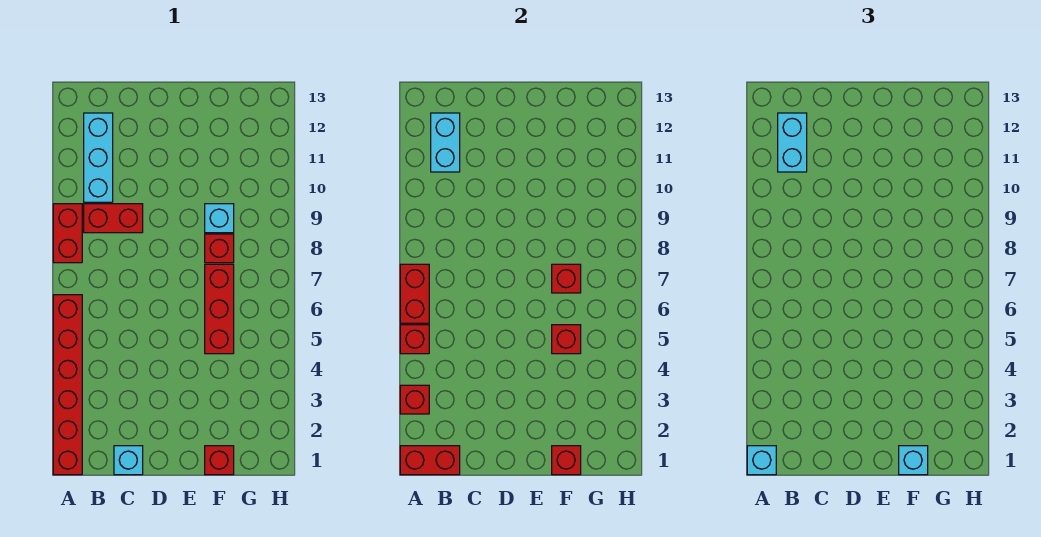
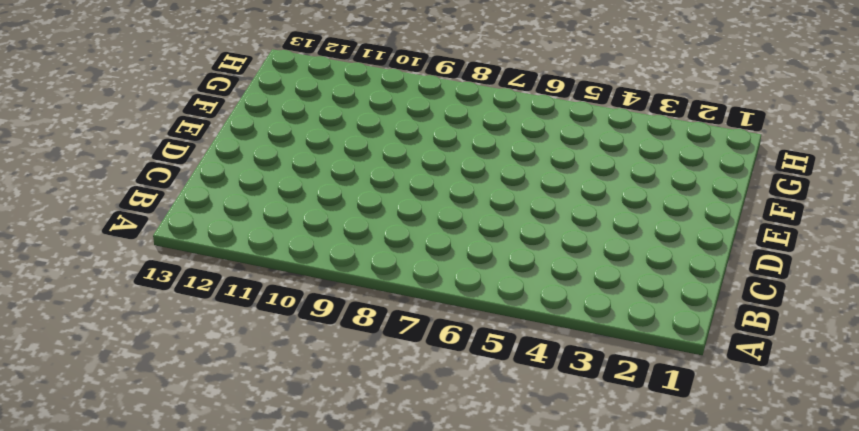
none -> red 1x6 brick [53,295,82,475]
none -> red 1x2 brick [53,204,82,263]
none -> red 1x2 brick [84,204,143,233]

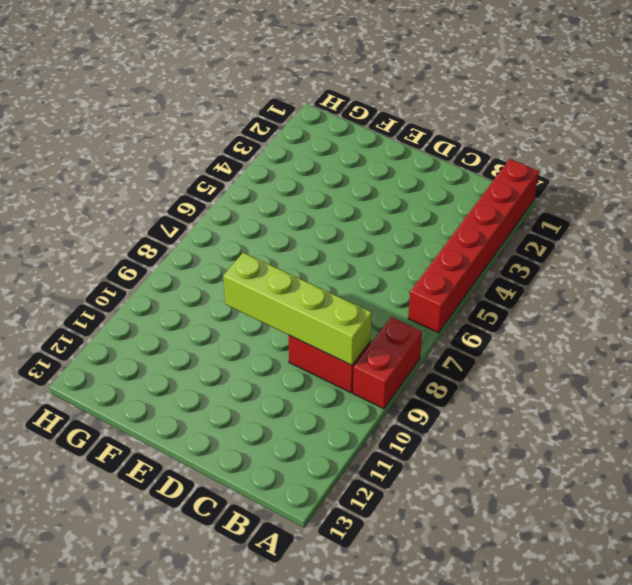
lime 1x4 brick [223,253,372,365] -> none
none -> cyan 1x3 brick [84,113,113,202]
none -> cyan 1x1 brick [114,446,143,475]
none -> red 1x1 brick [205,446,234,475]

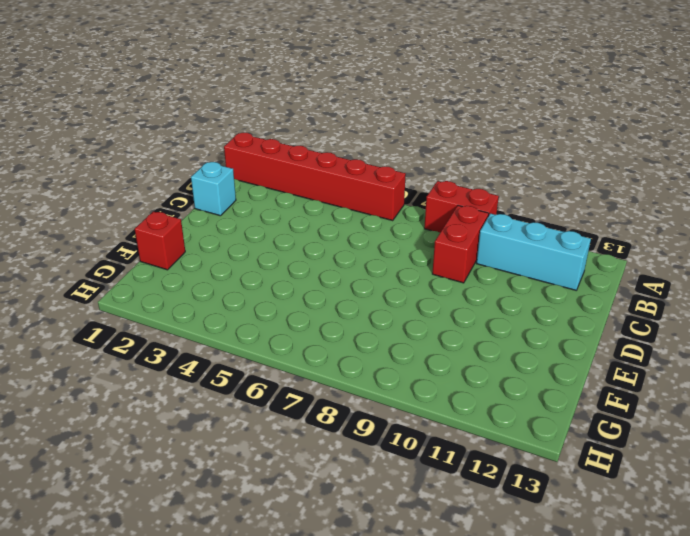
none -> red 1x3 brick [205,264,234,354]
none -> red 1x1 brick [205,234,234,263]
none -> cyan 1x1 brick [205,204,234,233]

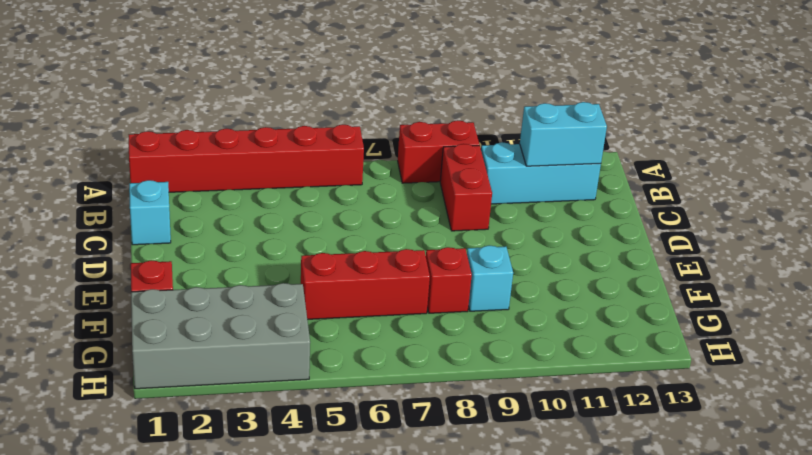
grey 2x4 brick [131,283,310,389] -> none
none -> red 1x2 brick [400,446,460,475]
none -> red 1x1 brick [400,385,429,414]
none -> red 1x1 brick [400,325,429,354]

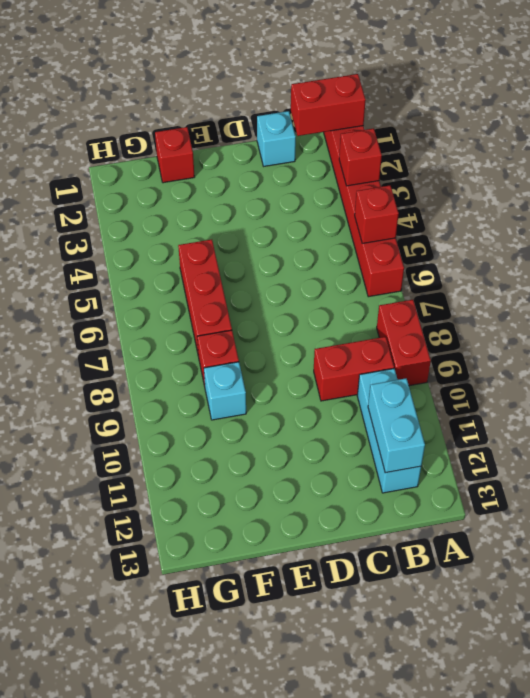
none -> red 1x2 brick [400,264,429,323]
none -> red 1x1 brick [552,446,581,475]
none -> red 1x1 brick [552,325,581,354]

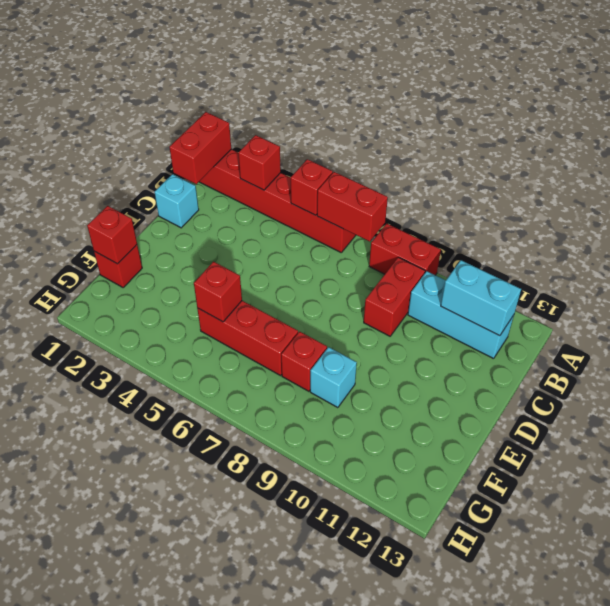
none -> red 1x1 brick [552,264,581,293]
none -> cyan 1x1 brick [747,446,776,475]
none -> cyan 1x2 brick [778,113,807,172]

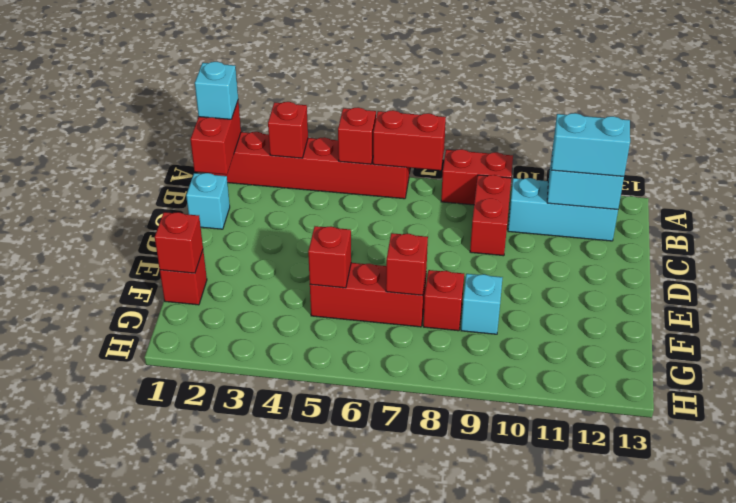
none -> cyan 1x1 brick [899,446,928,475]

